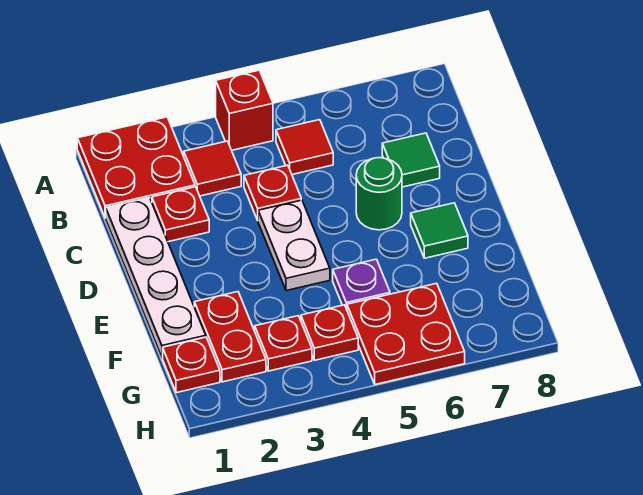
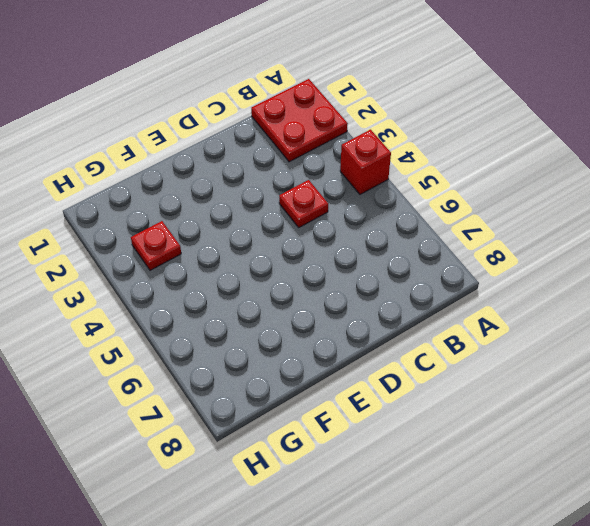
none -> red 1x1 tile [184,141,241,196]
none -> red 1x1 tile [276,120,333,175]
none -> white 1x4 plate [106,198,206,358]

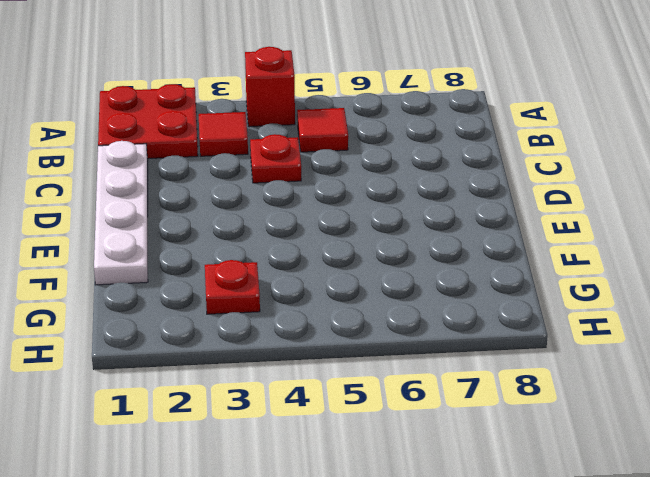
none -> red 1x1 plate [152,187,209,242]
none -> green 1x1 tile [382,133,440,187]
none -> white 1x2 plate [258,200,330,291]

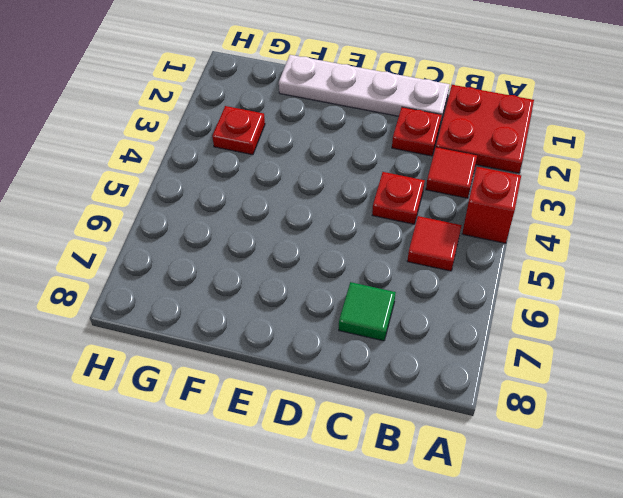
none -> white 1x2 plate [258,200,330,291]
none -> green 1x1 round brick [356,158,402,230]
none -> green 1x1 tile [411,203,468,258]

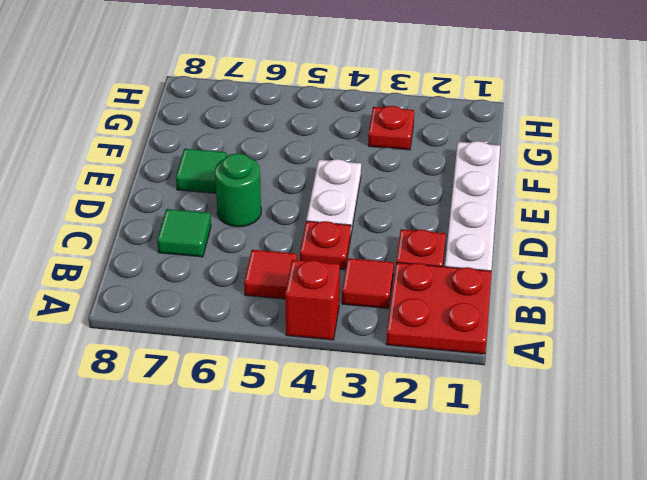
none -> red 1x2 plate [194,292,266,382]
none -> purple 1x1 plate [333,259,390,309]
none -> red 1x1 plate [163,337,220,393]

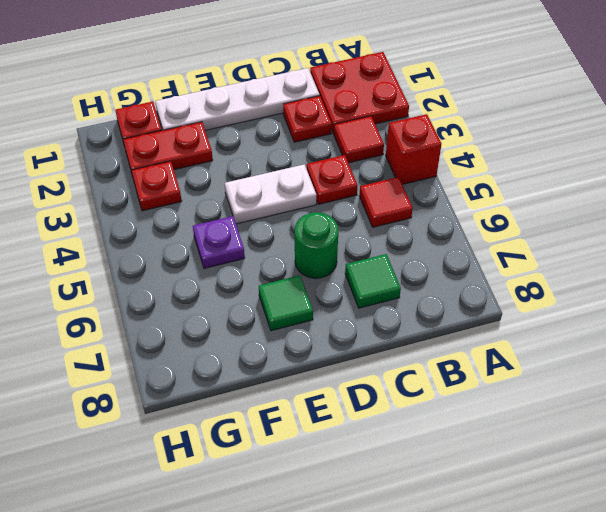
none -> red 1x1 plate [301,305,358,360]
none -> red 2x2 plate [347,283,465,384]

